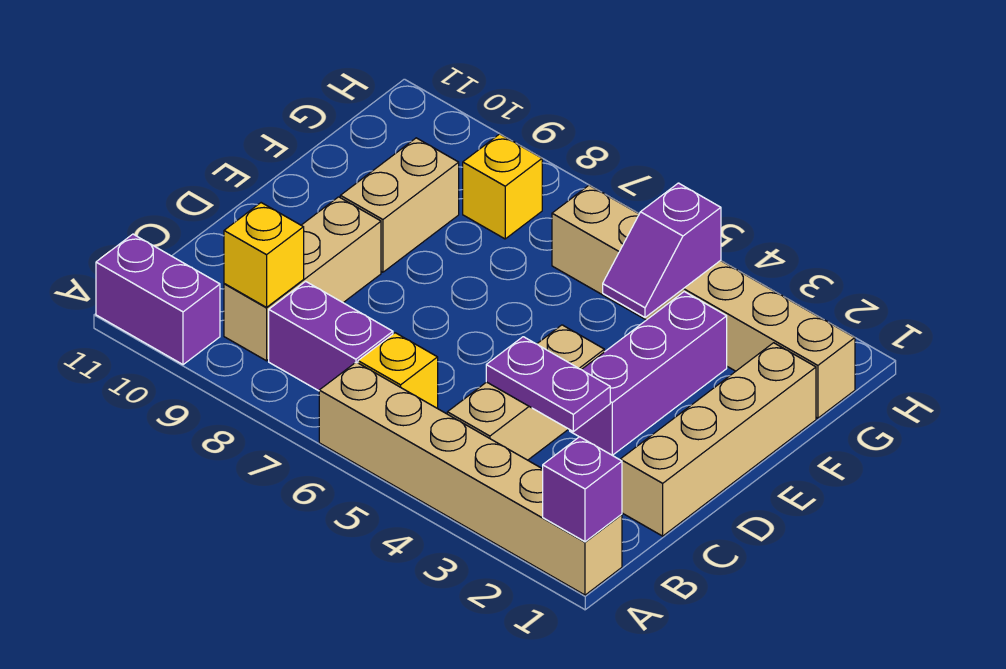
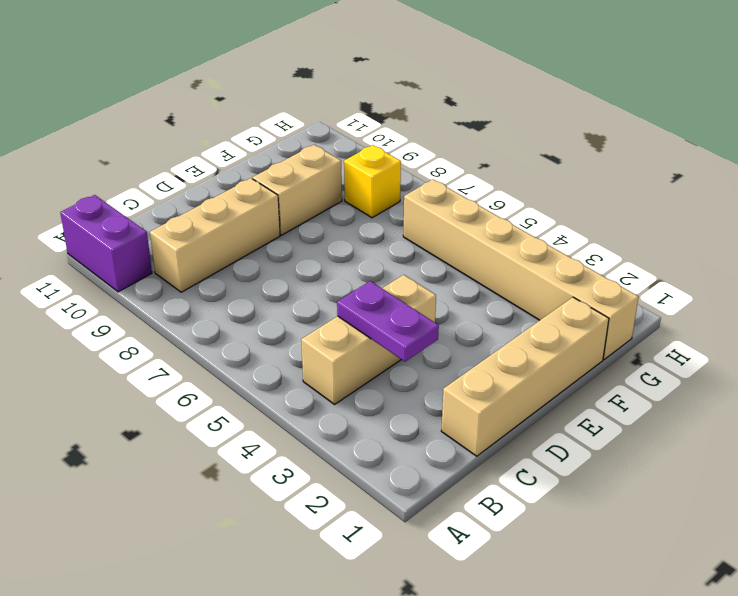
none -> tan 1x6 brick [319,362,622,595]
none -> yellow 1x1 brick [358,333,438,408]
none -> purple 1x2 brick [269,281,393,391]

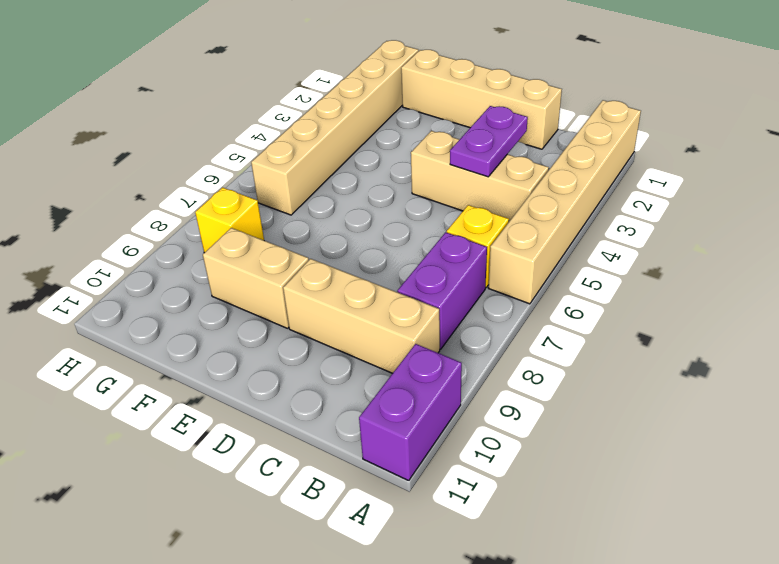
none -> purple 1x3 brick [570,292,727,455]
none -> purple 1x1 brick [543,437,622,542]
none -> yellow 1x1 brick [224,203,304,307]

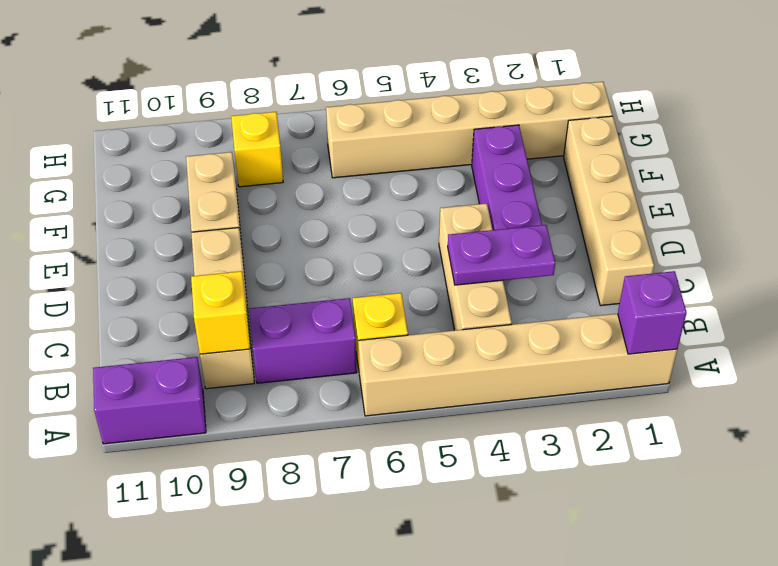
none -> purple 1x2 slope [603,183,721,317]

